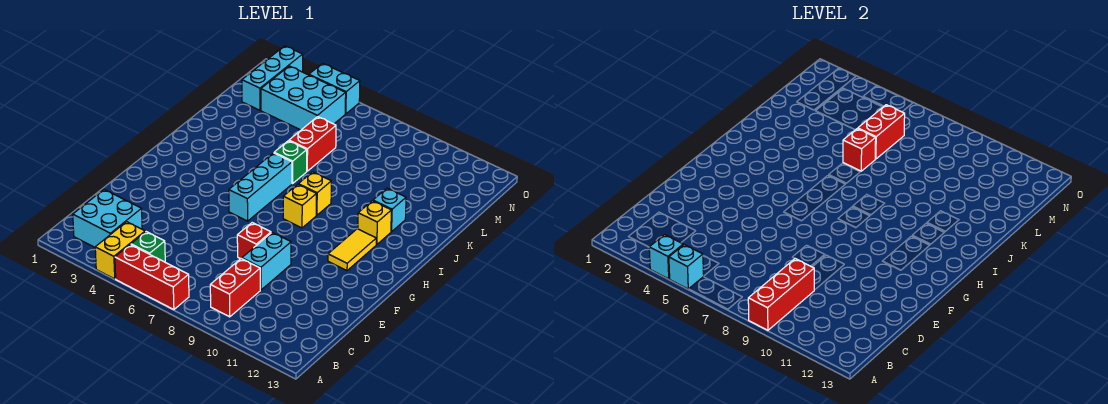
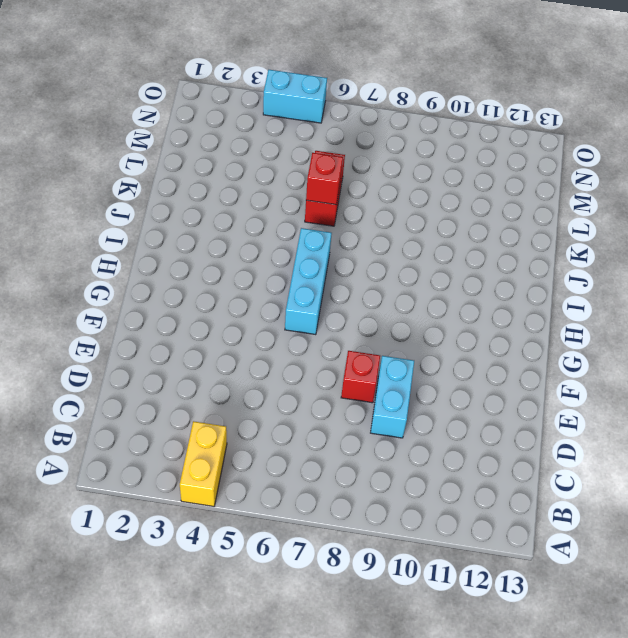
none -> red 1x3 brick [115,245,189,310]
none -> cyan 2x2 brick [73,190,142,247]
none -> green 1x1 brick [131,232,165,262]

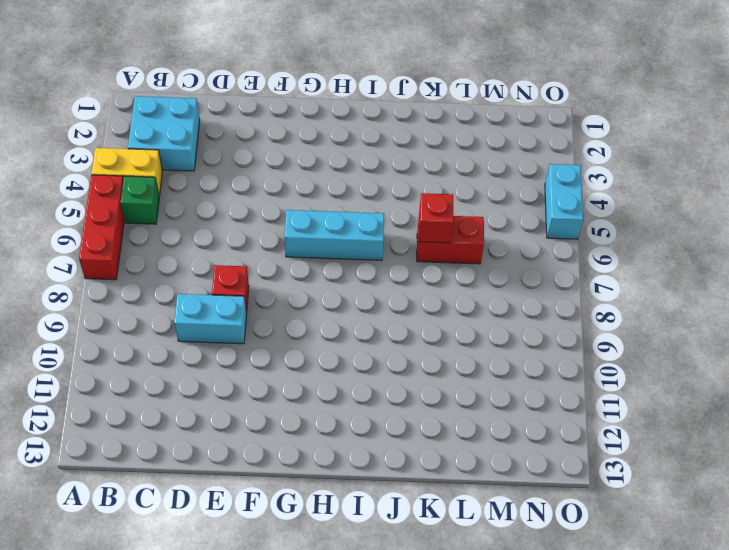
none -> red 1x2 brick [210,258,260,317]
none -> yellow 1x2 tile [328,229,376,270]
none -> yellow 1x1 brick [283,184,317,228]

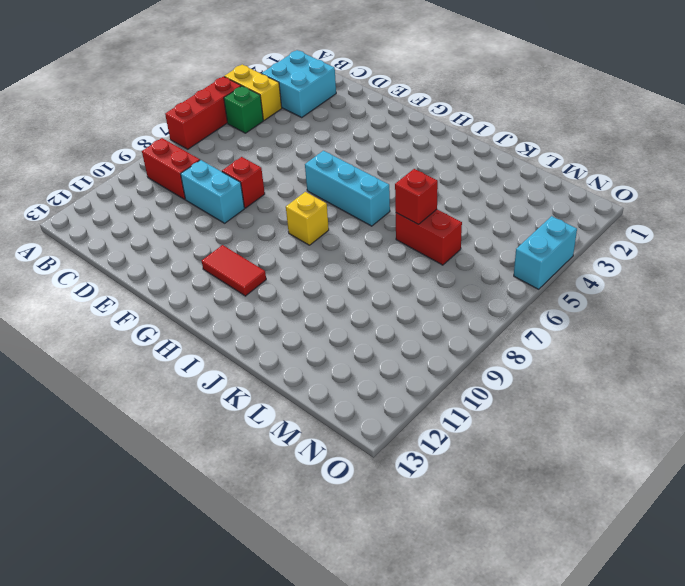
red 1x2 tile [202,245,266,296] -> yellow 1x2 tile [328,229,376,270]
none -> yellow 1x1 brick [298,172,331,215]
none -> yellow 1x1 brick [358,201,391,245]
none -> green 1x1 brick [274,141,307,184]

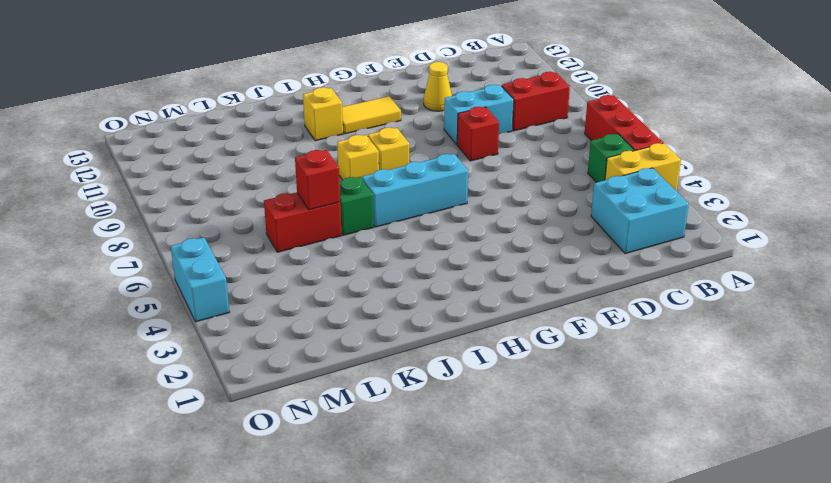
yellow 1x1 cone [424,62,452,111] -> none
none -> cyan 1x1 brick [373,188,406,232]
none -> cyan 1x3 brick [242,46,303,110]
none -> cyan 2x3 brick [261,66,346,130]

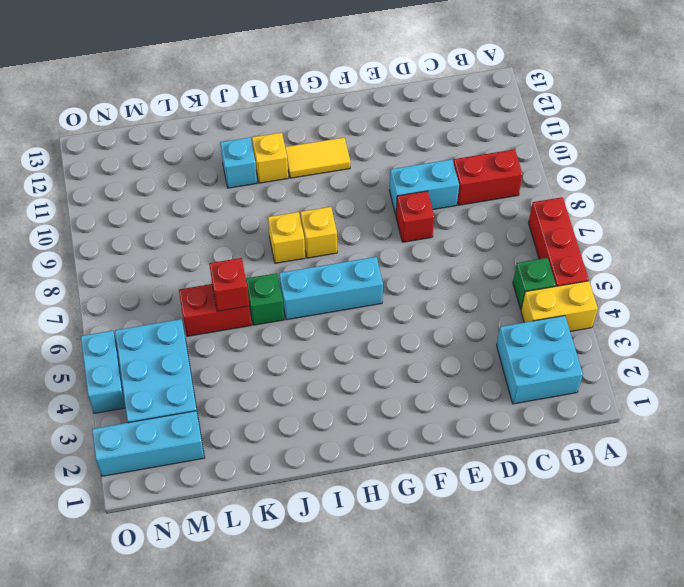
none -> cyan 1x1 brick [649,235,683,279]
none -> cyan 1x1 brick [669,245,704,289]
none -> red 1x3 brick [748,259,814,330]

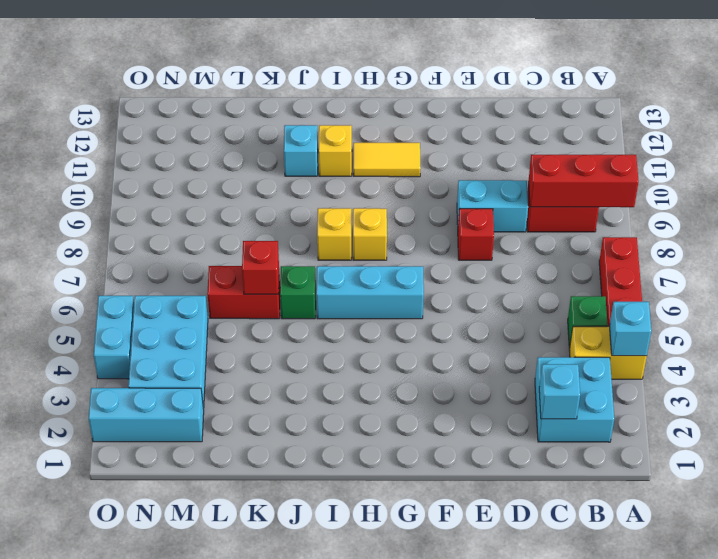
cyan 1x1 brick [539,364,580,419] -> cyan 1x1 brick moved to [669,245,704,289]
none -> red 1x2 brick [858,105,905,159]

